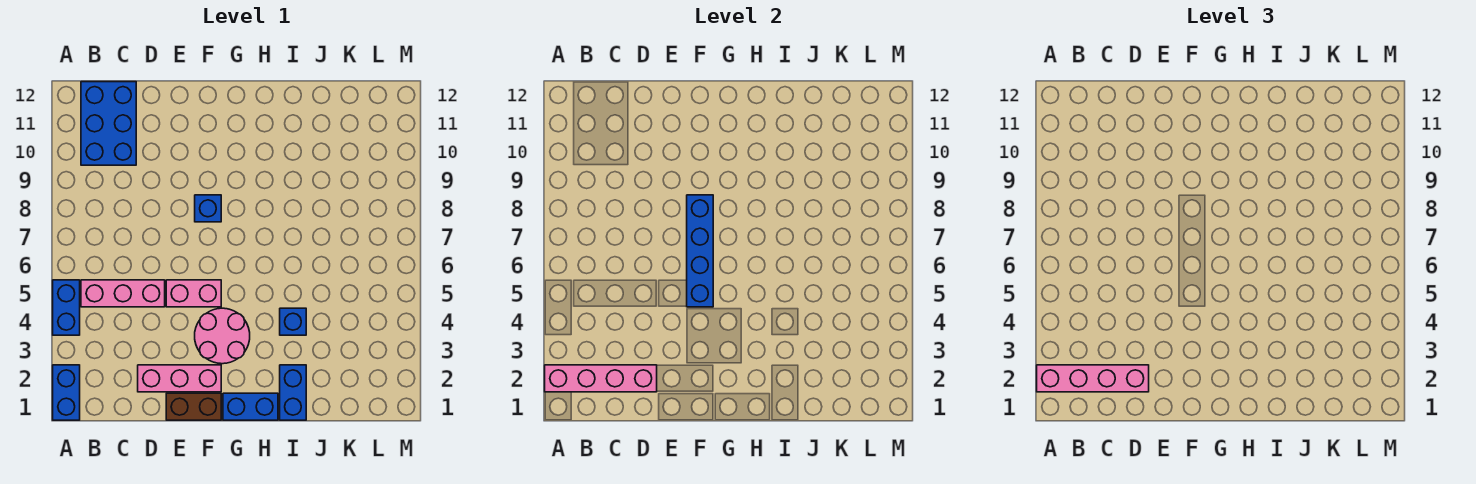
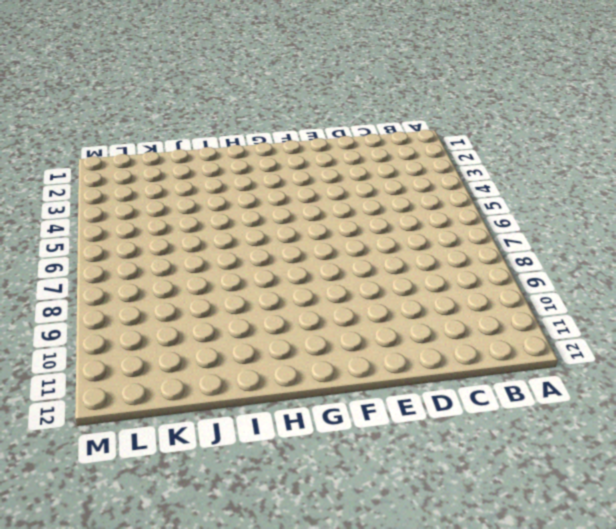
none -> blue 1x2 brick [53,365,80,420]
none -> blue 1x2 brick [53,280,80,335]
none -> pink 1x3 brick [81,280,165,307]

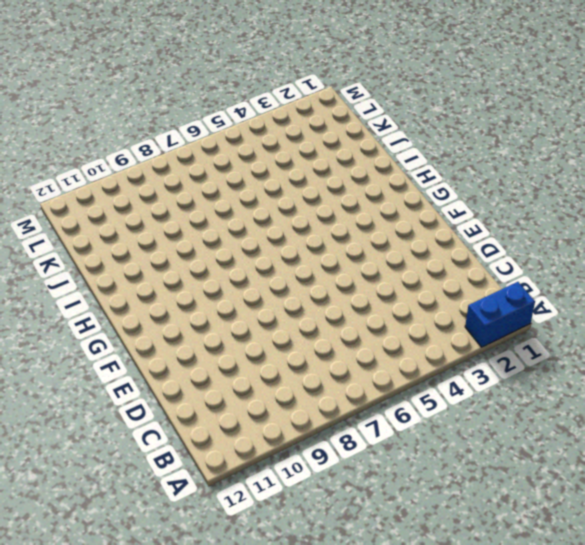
none -> blue 1x2 brick [53,280,80,335]
none -> pink 1x3 brick [81,280,165,307]
none -> blue 2x3 brick [81,82,136,165]

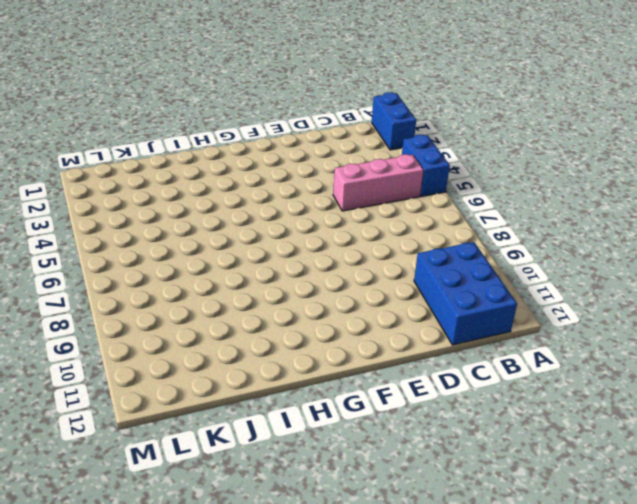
none -> pink 1x3 brick [138,365,221,392]
none -> brown 1x2 brick [166,393,221,420]
none -> pink 1x2 brick [166,280,221,307]

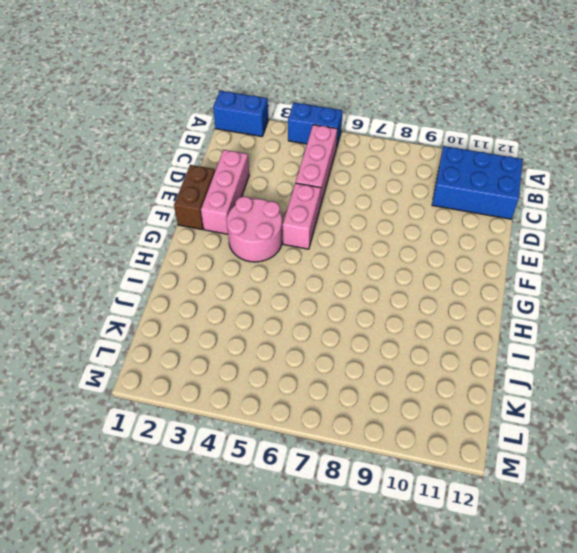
none -> blue 1x1 brick [195,195,221,222]
none -> blue 1x2 brick [223,393,278,420]
none -> blue 1x2 brick [280,365,306,420]

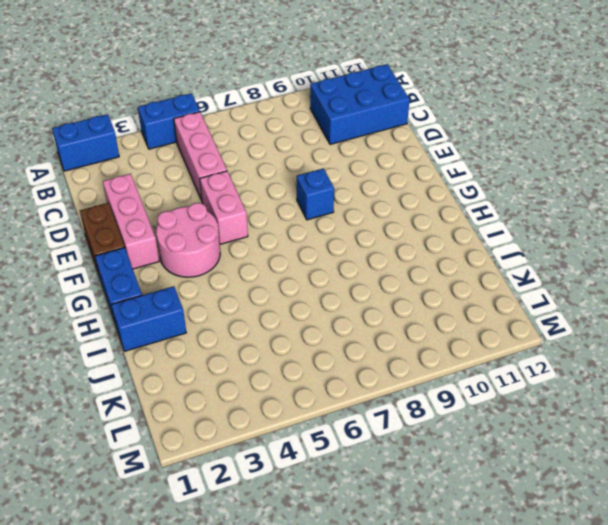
none -> blue 1x1 brick [280,308,306,335]
none -> pink 1x4 brick [545,365,657,392]
none -> blue 1x4 brick [687,195,713,307]

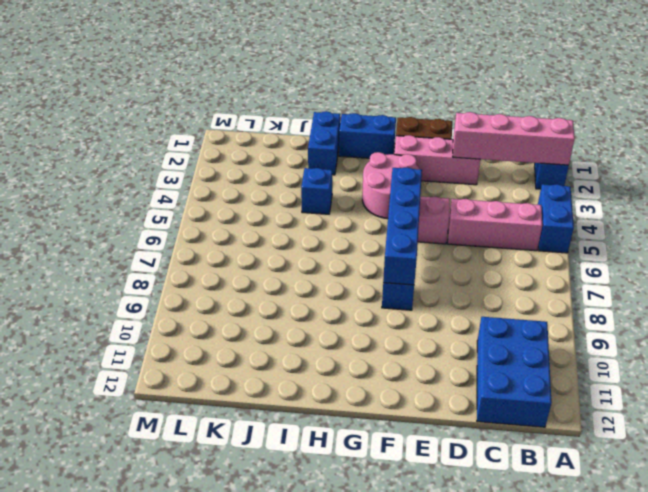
none -> pink 1x4 brick [1037,365,1149,392]

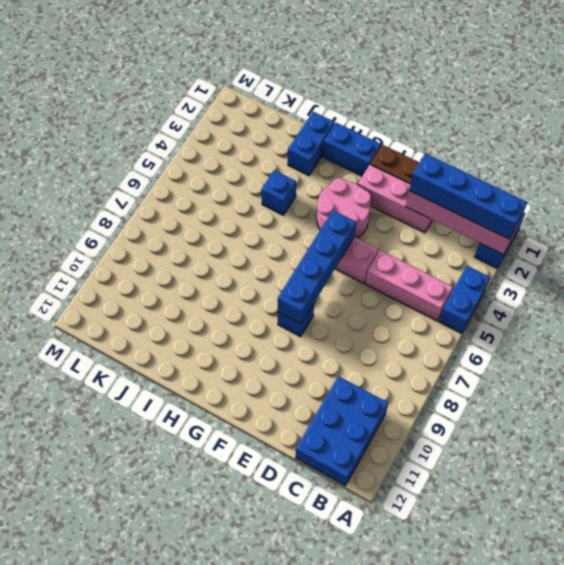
blue 1x4 brick [409,154,528,239] -> pink 1x4 brick [1037,365,1149,392]

